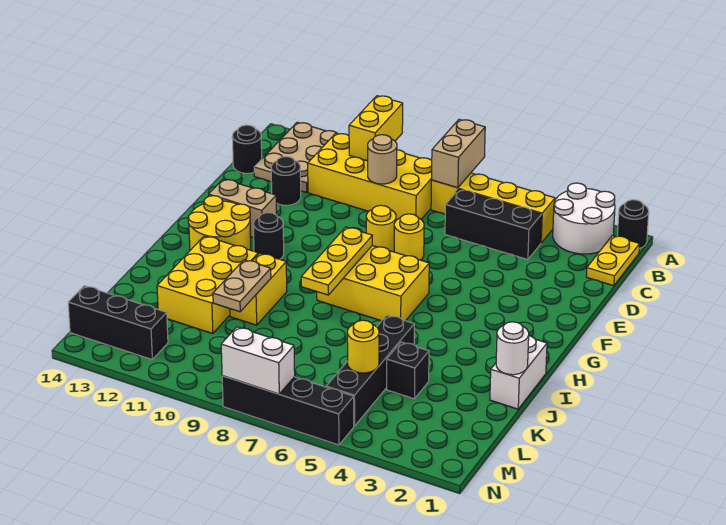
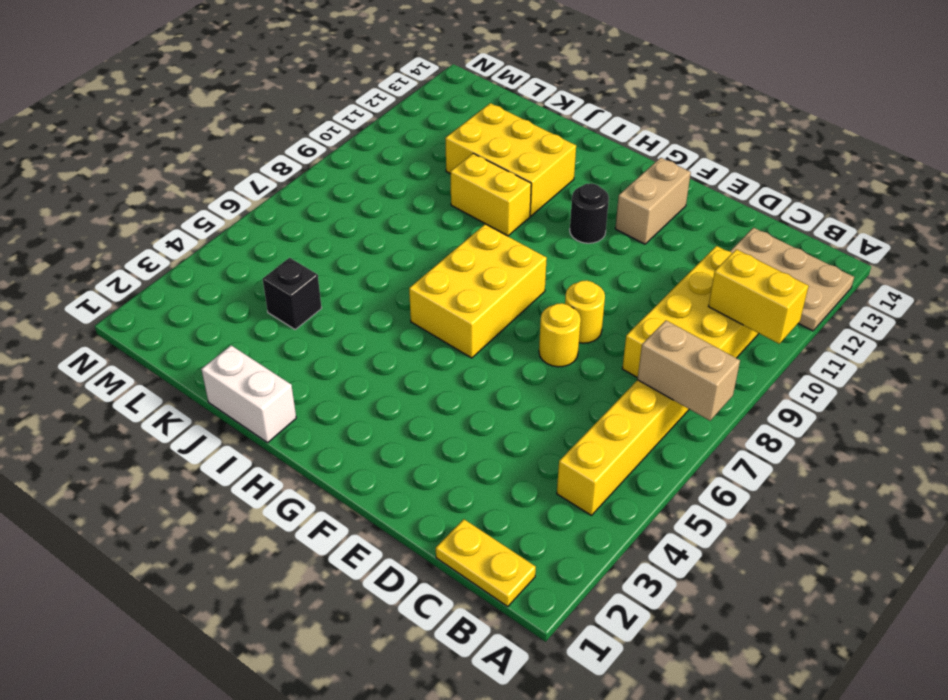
none -> black 1x1 round brick [617,200,649,249]
none -> white 2x2 round brick [553,183,615,254]
none -> black 1x3 brick [445,189,542,260]
none -> black 1x1 round brick [232,125,262,173]

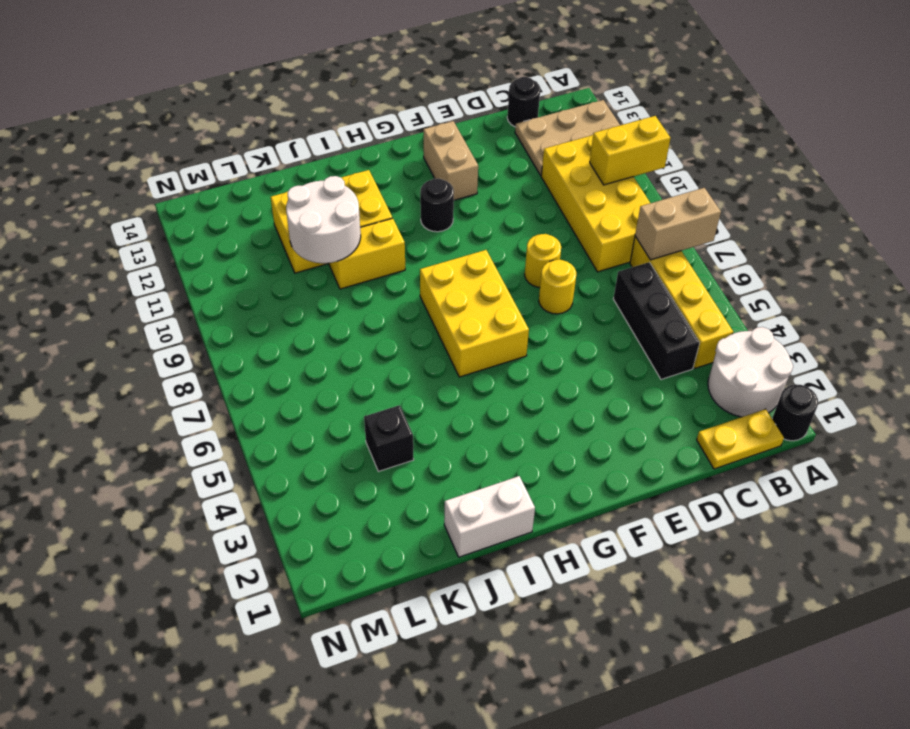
white 2x2 round brick [286,176,361,263] -> tan 1x2 plate [213,260,271,312]
none -> black 1x1 round brick [271,157,301,205]
none -> yellow 2x2 round brick [188,196,251,250]
none -> black 1x4 brick [326,315,414,426]
none -> black 1x3 brick [68,286,168,359]

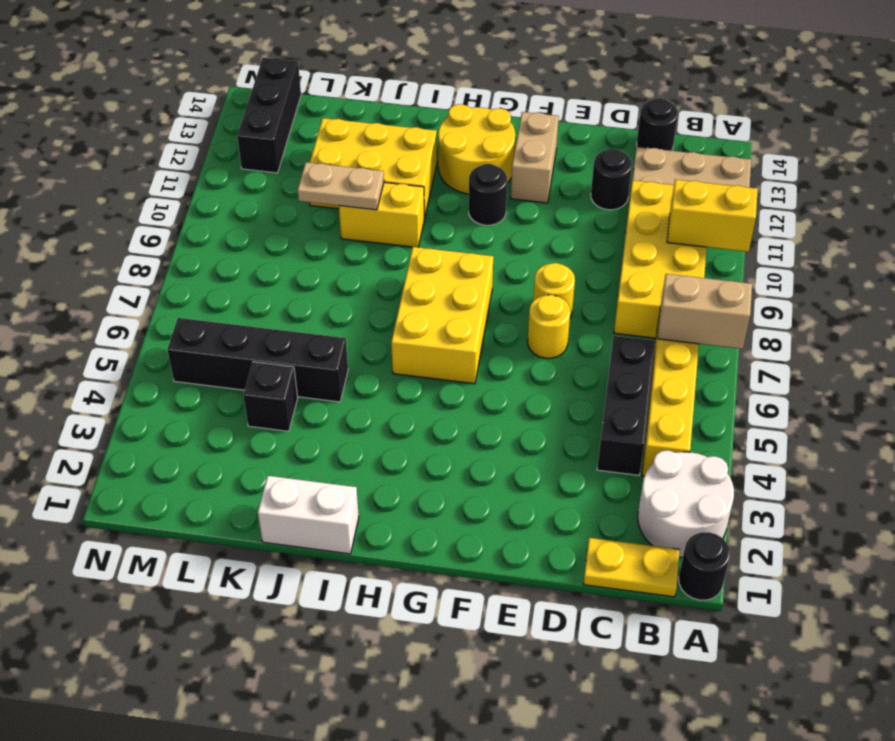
none -> black 1x4 brick [222,376,354,445]
none -> tan 1x1 round brick [368,135,397,184]
none -> yellow 1x3 plate [301,227,372,295]
none -> white 1x1 round brick [496,322,529,375]

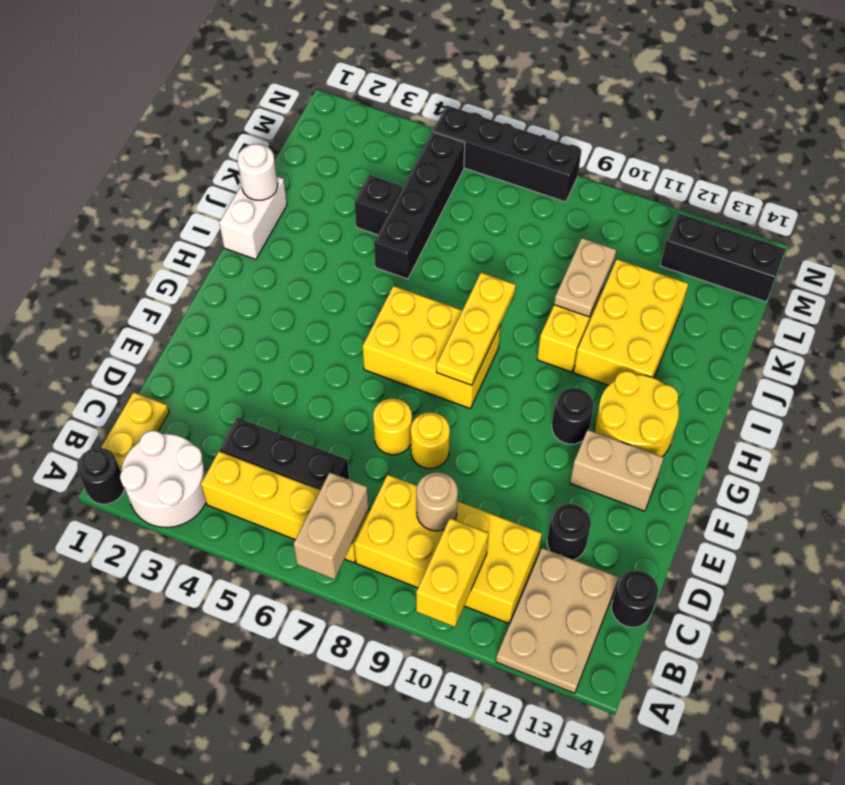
none -> yellow 1x1 round brick [347,320,379,373]
none -> white 1x2 brick [221,327,295,394]

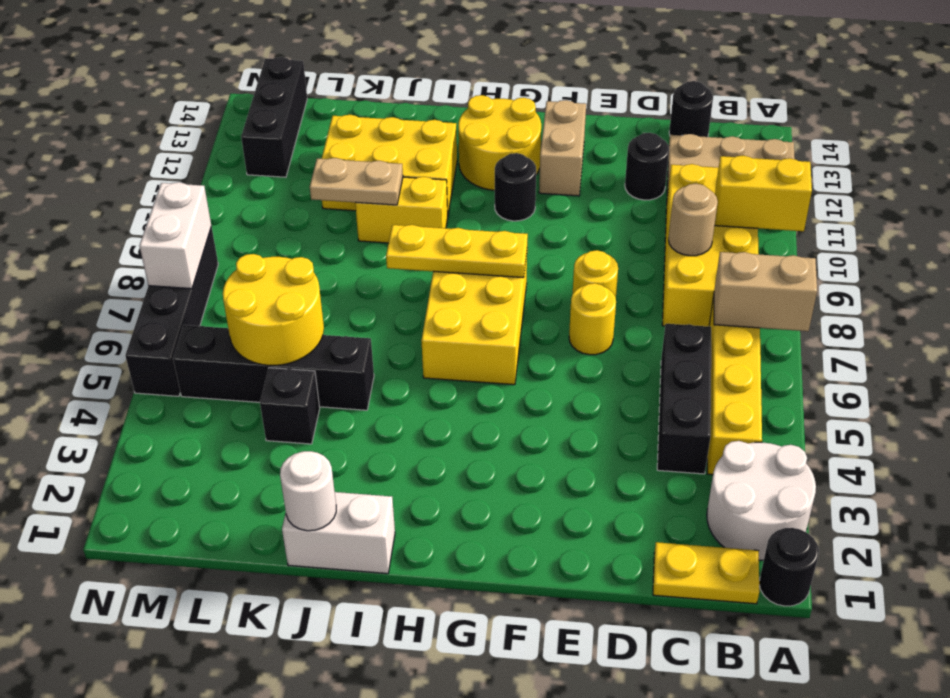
yellow 2x2 round brick [223,254,324,365] -> yellow 1x1 round brick [347,320,379,373]

